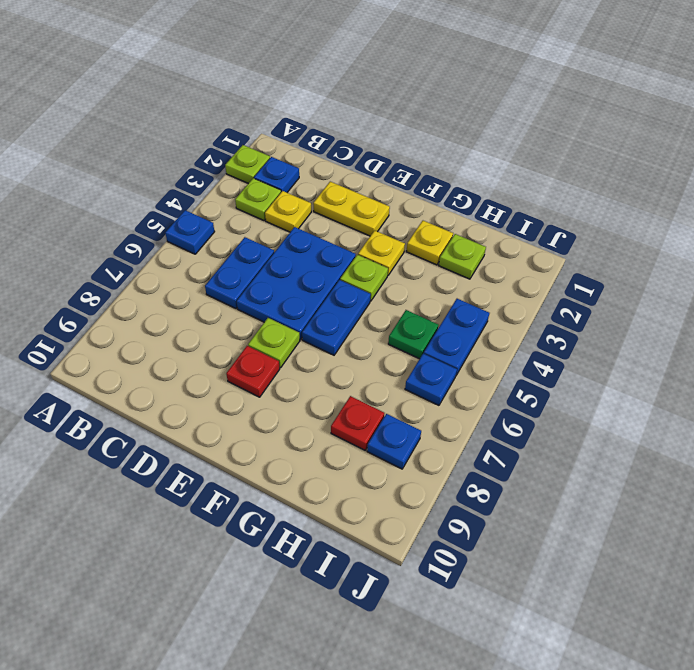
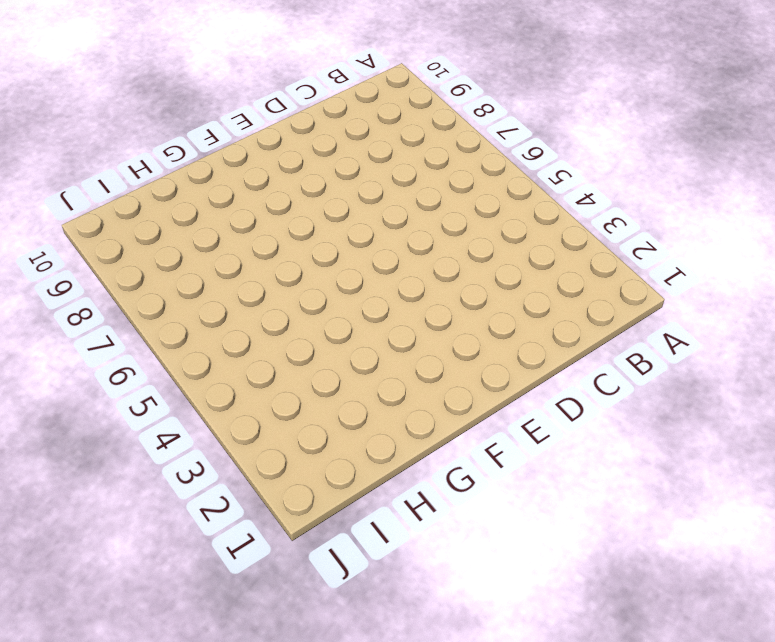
none -> lime 1x1 plate [225,145,270,183]
none -> blue 1x1 plate [165,210,215,254]
none -> blue 1x1 plate [254,157,299,192]

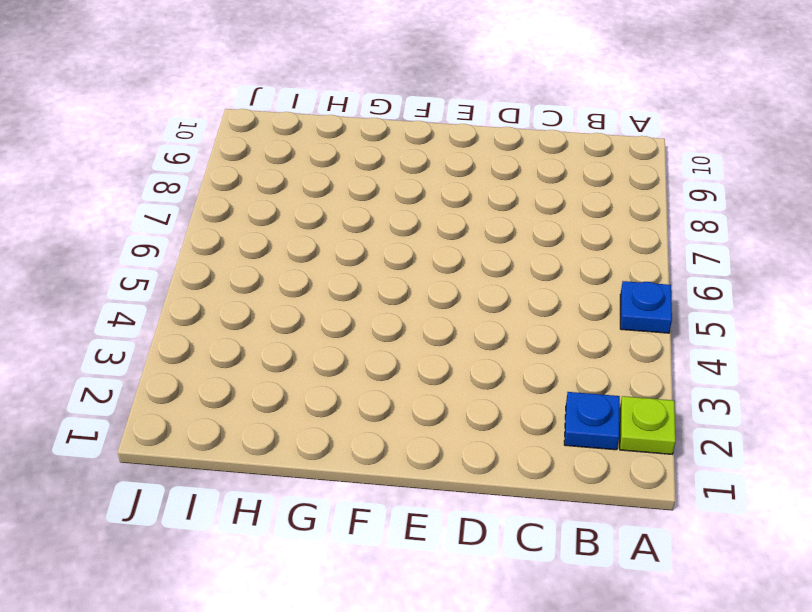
none -> lime 1x1 plate [235,178,281,220]
none -> yellow 1x1 plate [265,191,311,232]
none -> blue 1x2 plate [205,237,274,308]

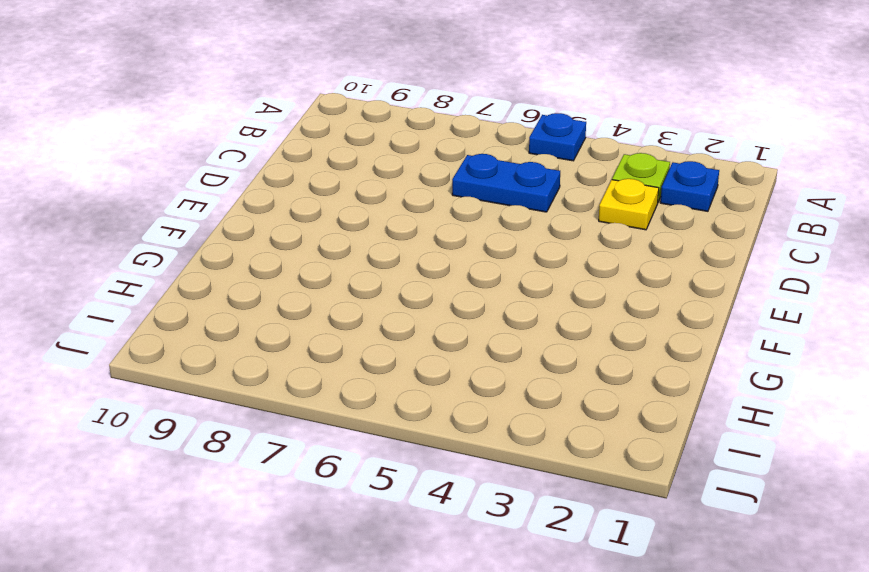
none -> lime 1x1 plate [225,145,270,183]
none -> yellow 1x2 plate [313,182,390,236]
none -> blue 2x3 plate [237,227,356,339]

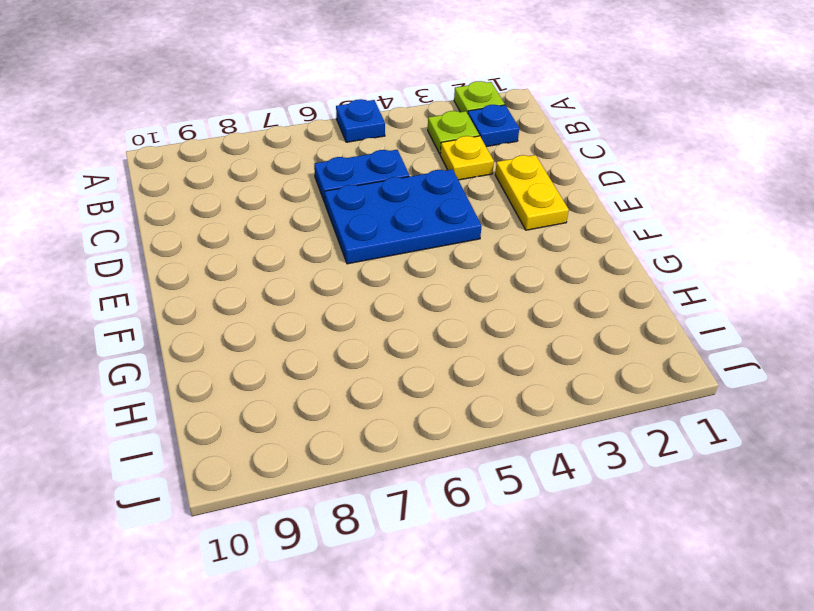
none -> lime 1x1 plate [248,318,300,368]
none -> red 1x1 plate [226,346,280,397]
none -> yellow 1x1 plate [358,231,405,275]

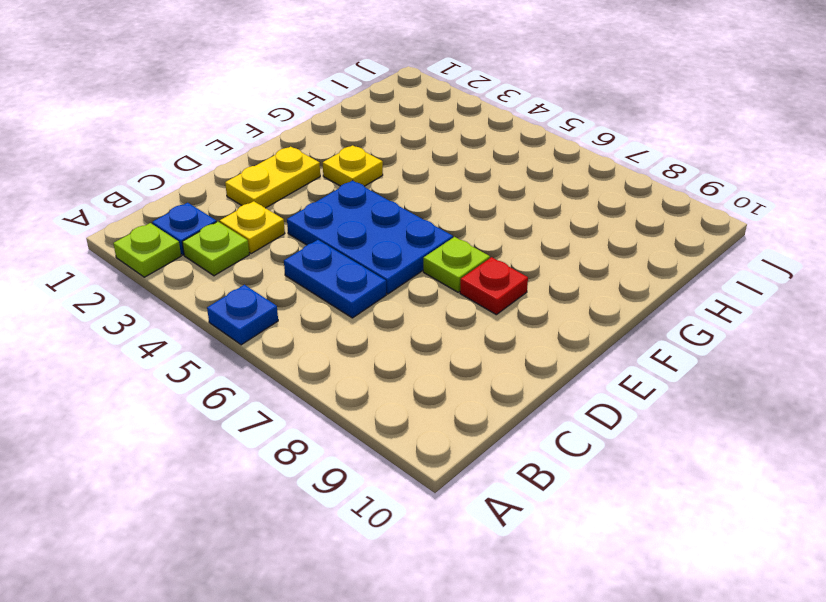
none -> lime 1x1 plate [340,255,388,301]
none -> blue 1x2 plate [302,280,371,355]
none -> yellow 1x1 plate [406,221,453,265]

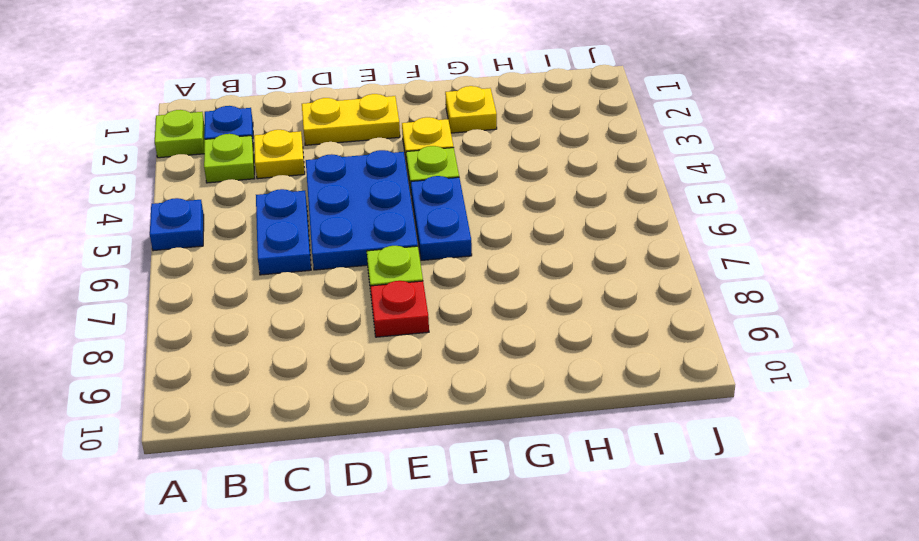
none -> lime 1x1 plate [439,234,486,279]
none -> green 1x1 plate [388,310,438,359]
none -> red 1x1 plate [331,396,385,450]

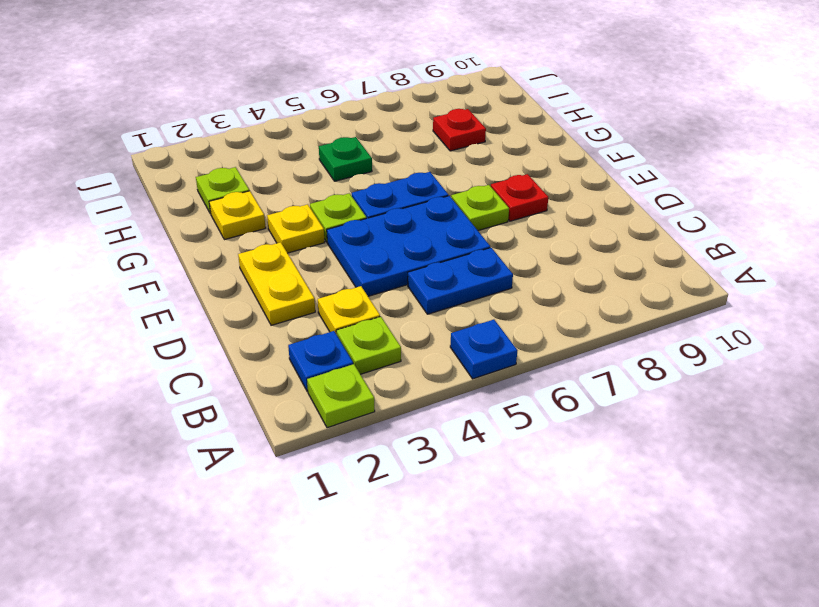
none -> blue 1x2 plate [424,299,489,375]
none -> blue 1x1 plate [405,353,457,405]
none -> blue 1x1 plate [367,414,421,469]

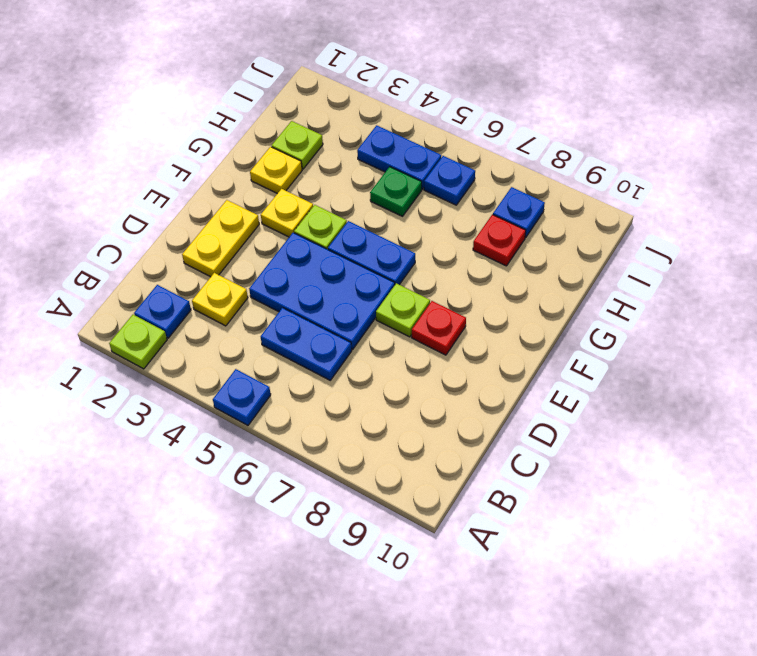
none -> lime 1x1 plate [235,178,281,220]

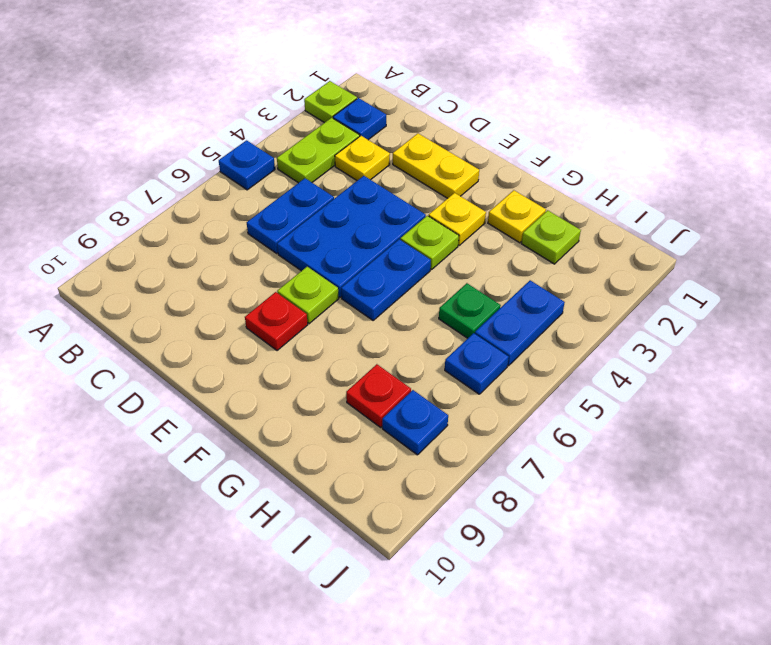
lime 1x2 plate [277,118,360,183] -> lime 1x1 plate [235,178,281,220]

